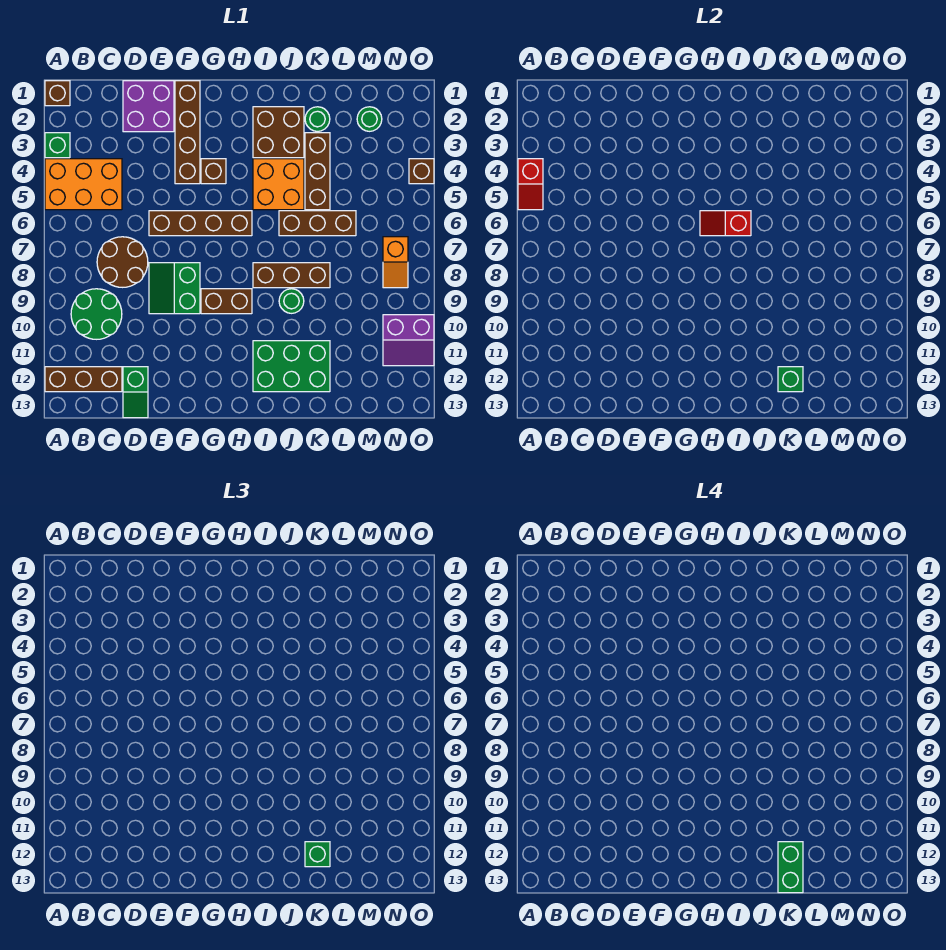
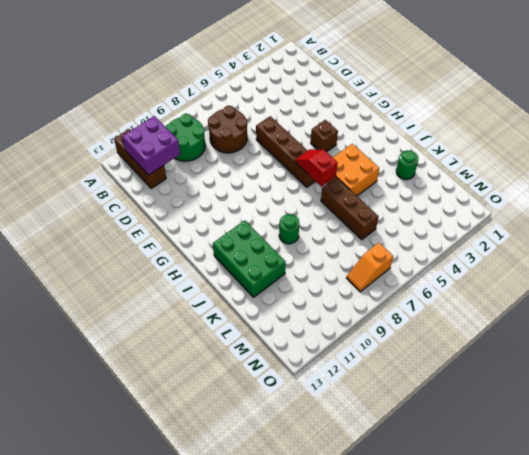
purple 2x2 brick [122,116,180,175] -> purple 2x2 brick moved to [123,81,174,132]
none -> brown 1x1 brick [45,81,70,106]
none -> green 1x1 brick [45,133,70,158]
none -> orange 2x3 brick [45,159,122,210]
none -> green 1x2 slope [123,367,148,418]

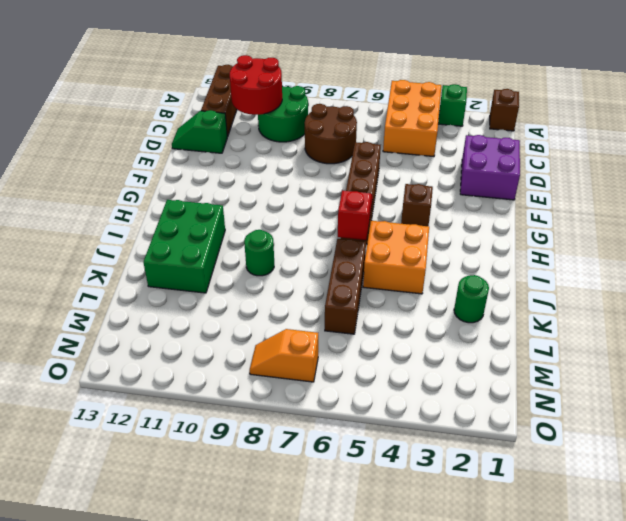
red 2x2 round brick [230,55,282,115] -> none
none -> green 2x2 slope [149,263,200,314]
none -> brown 1x4 brick [175,81,200,184]
none -> brown 1x2 brick [201,289,252,314]
none -> brown 2x2 brick [253,107,304,158]

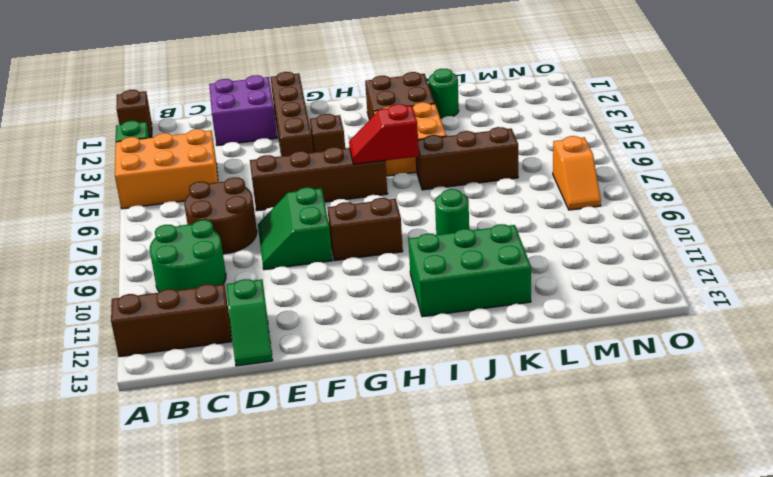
none -> brown 1x3 brick [253,263,330,288]
none -> brown 1x3 brick [305,133,330,210]
none -> green 1x1 round brick [357,107,382,131]
none -> purple 2x2 slope [383,315,434,366]

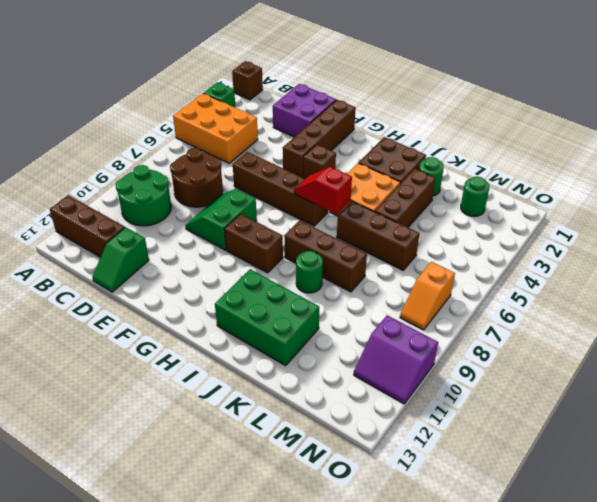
none -> brown 1x1 brick [409,159,434,184]
none -> red 1x2 slope [518,159,543,210]
none -> green 1x1 brick [778,367,803,392]
none -> green 1x1 brick [305,842,330,867]

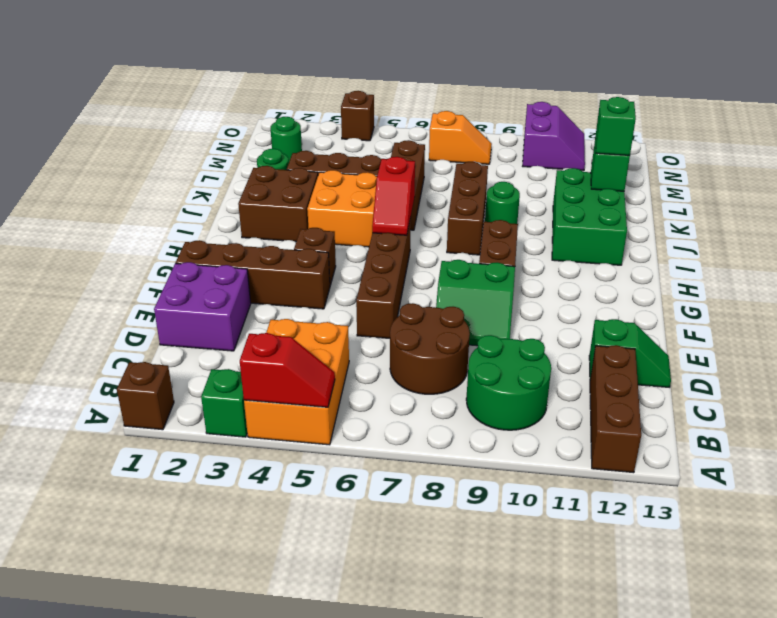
none -> green 1x2 brick [778,842,803,893]

